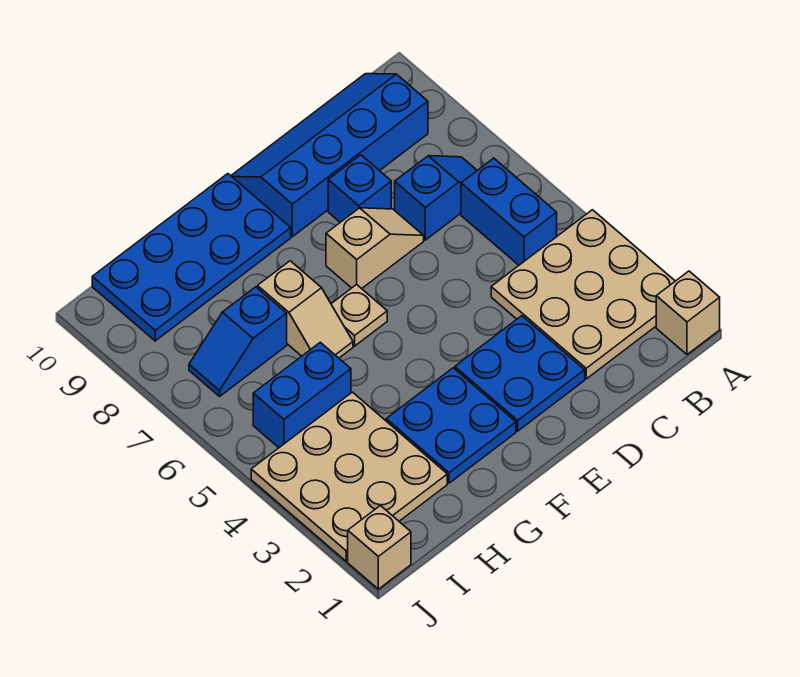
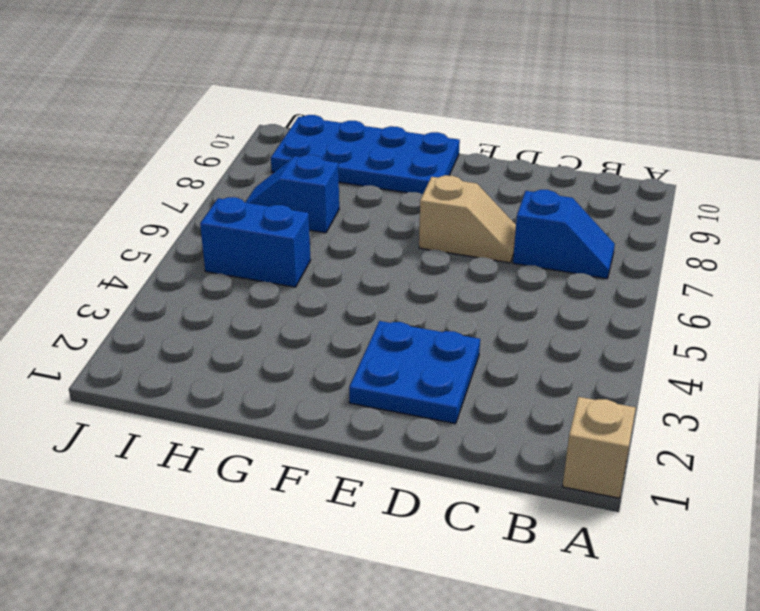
none -> tan 3x3 plate [491,210,675,379]
none -> blue 1x2 brick [461,158,557,265]
none -> blue 2x4 slope [231,74,428,237]

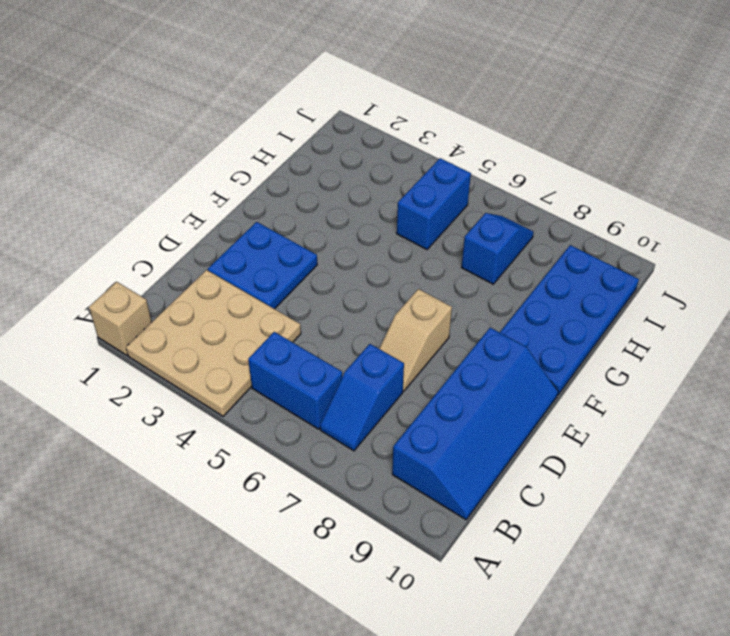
none -> blue 1x1 brick [328,155,391,222]
none -> blue 2x2 plate [386,368,516,483]
none -> tan 1x1 plate [331,284,387,346]

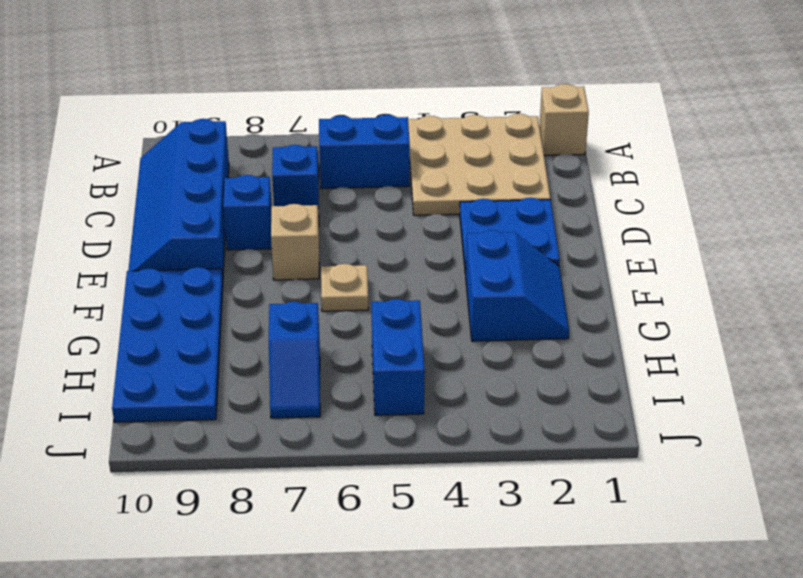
blue 2x2 slope [466,230,569,341] -> blue 2x2 plate [386,368,516,483]
none -> tan 1x2 slope [258,261,353,358]
none -> tan 3x3 plate [251,392,447,561]
none -> tan 1x1 brick [348,506,411,589]

